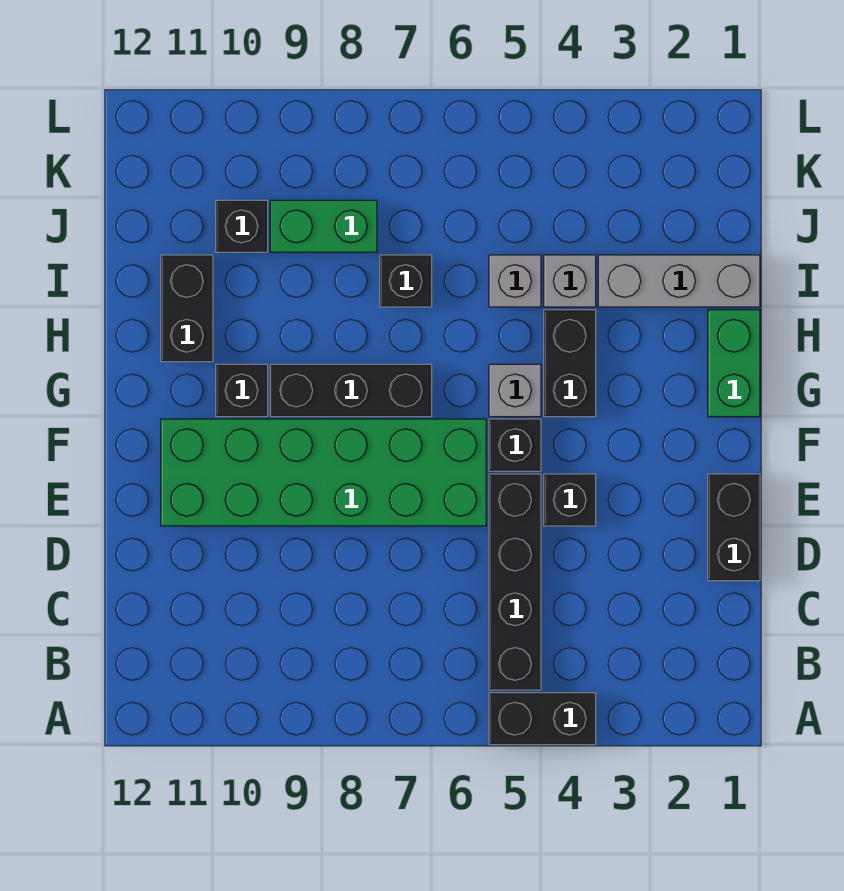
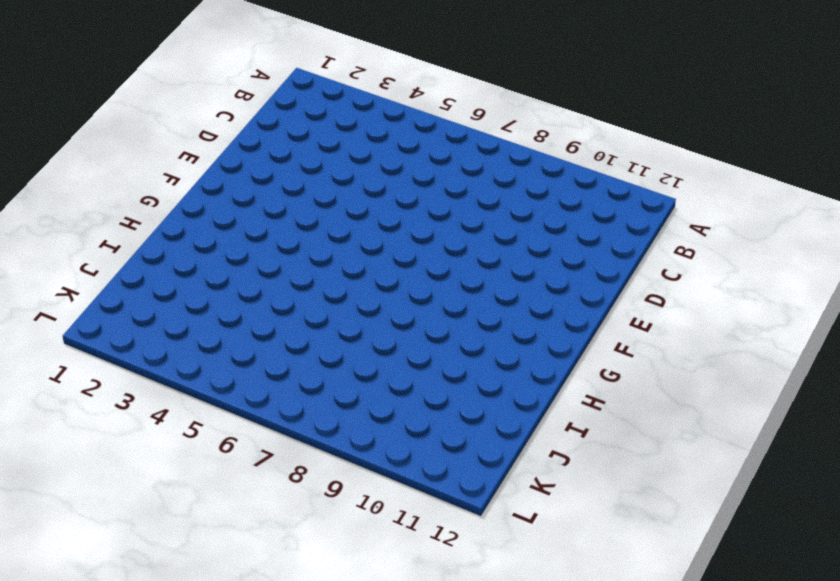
none -> black 1x2 brick [489,693,596,745]
none -> black 1x4 brick [489,474,541,690]
none -> black 1x2 brick [708,474,760,581]

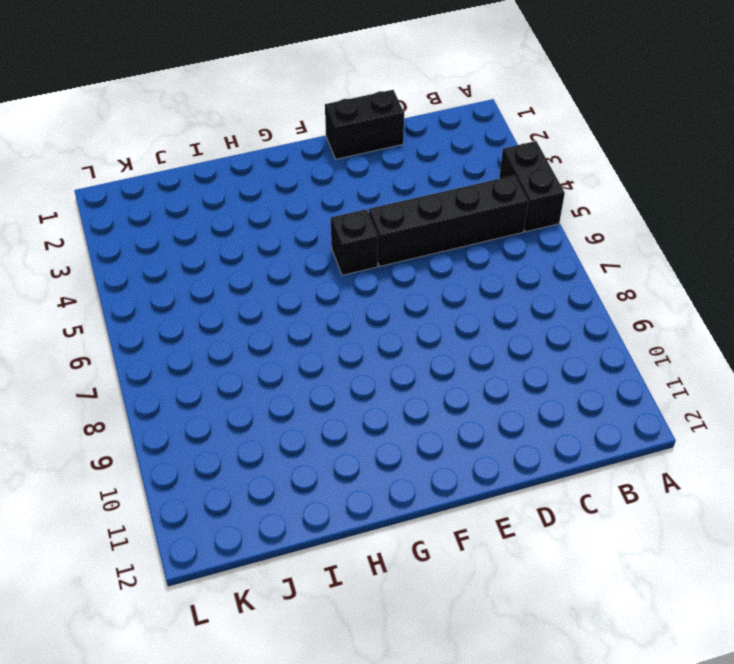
none -> black 1x1 brick [544,474,596,526]
none -> green 2x6 brick [161,419,486,526]
none -> green 1x2 brick [708,310,760,417]

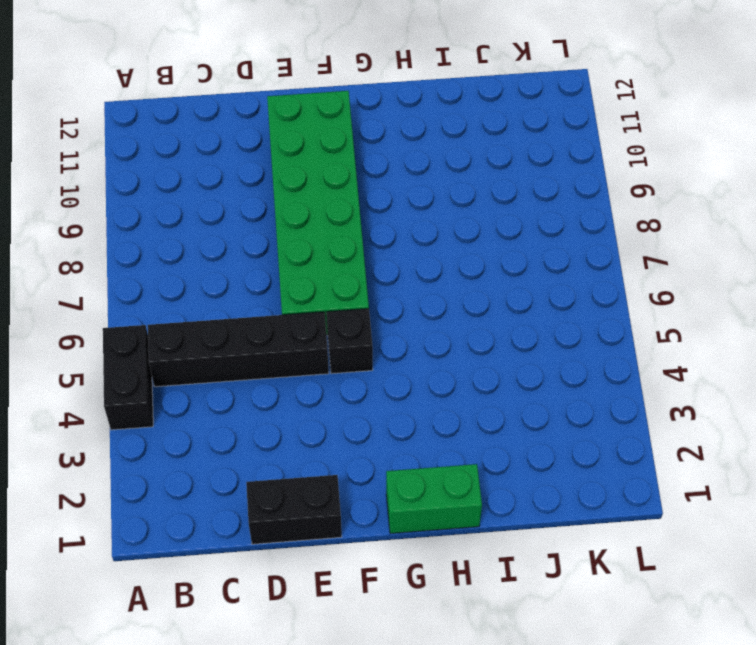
none -> black 1x1 brick [544,474,596,526]
none -> black 1x2 brick [544,310,596,417]
none -> grey 1x1 brick [489,364,541,417]

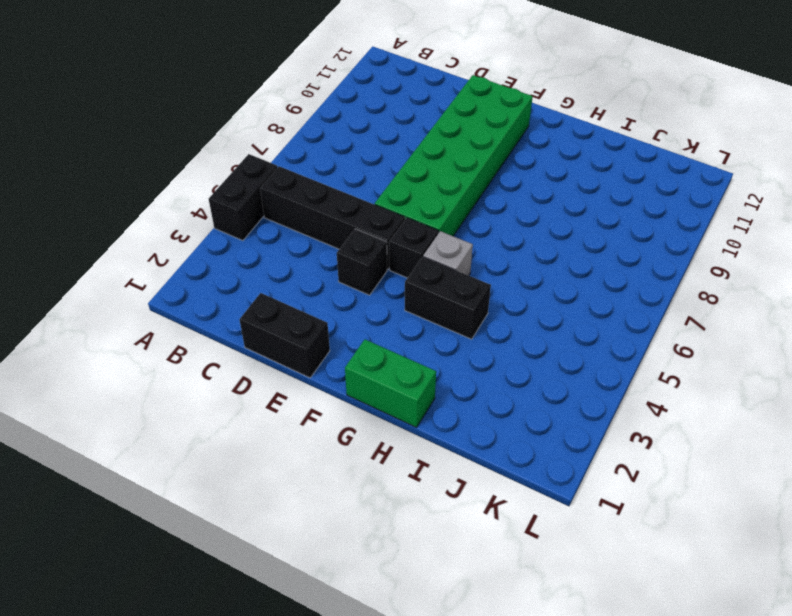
none -> black 1x3 brick [270,364,432,417]
none -> black 1x1 brick [216,364,268,417]
none -> black 1x2 brick [161,255,213,362]

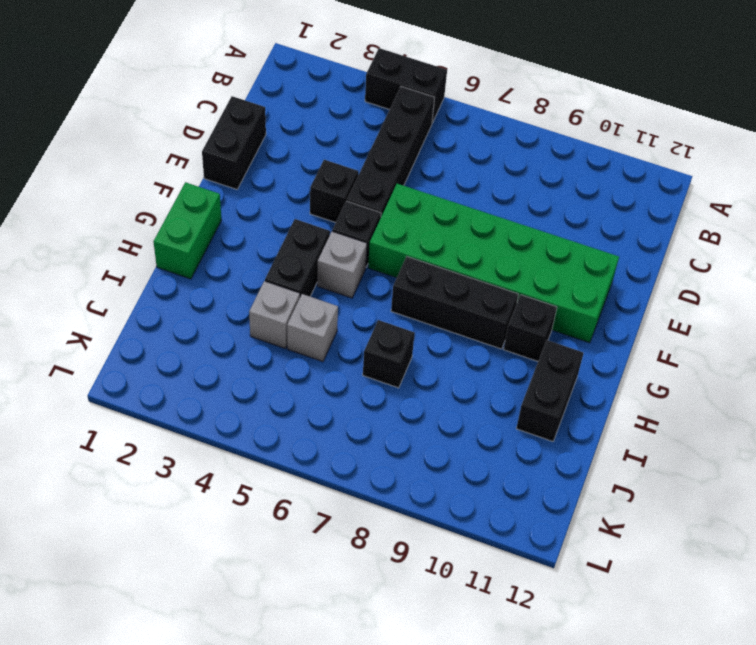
none -> grey 1x3 brick [598,255,760,307]
none -> green 1x2 brick [270,200,377,252]
none -> black 1x1 brick [216,200,268,252]

